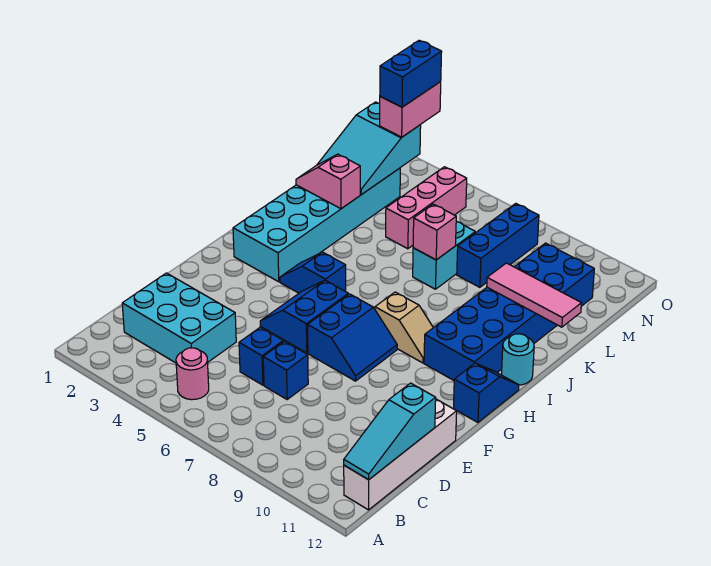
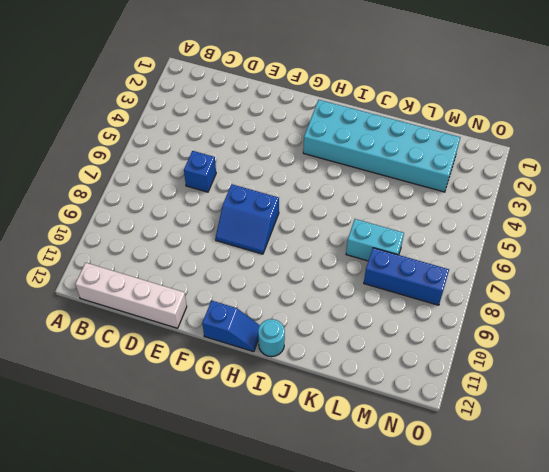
none -> pink 1x1 round brick [176,348,209,400]
none -> cyan 2x3 brick [122,273,236,363]
none -> blue 1x1 brick [263,341,308,399]

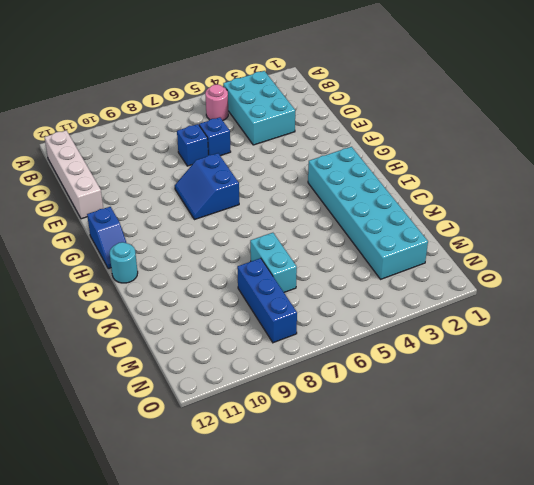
cyan 2x3 brick [223,71,295,145] -> cyan 2x3 brick turned to [122,273,236,363]
none -> blue 2x2 slope [260,280,348,353]
none -> blue 1x2 slope [280,252,346,293]
none -> tan 1x2 slope [375,292,433,363]

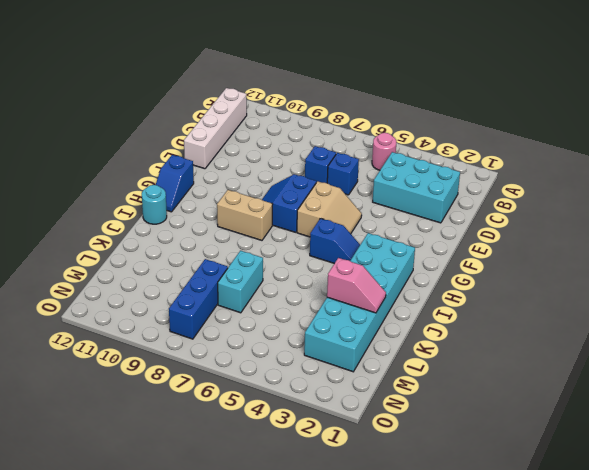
tan 2x2 slope [297,181,362,237] -> blue 2x2 slope [260,280,348,353]
tan 1x2 brick [217,190,273,240] -> tan 1x2 slope [375,292,433,363]
none -> blue 2x6 brick [424,243,594,380]
none -> pink 1x3 brick [386,167,467,249]
none -> cyan 1x3 slope [344,383,436,480]

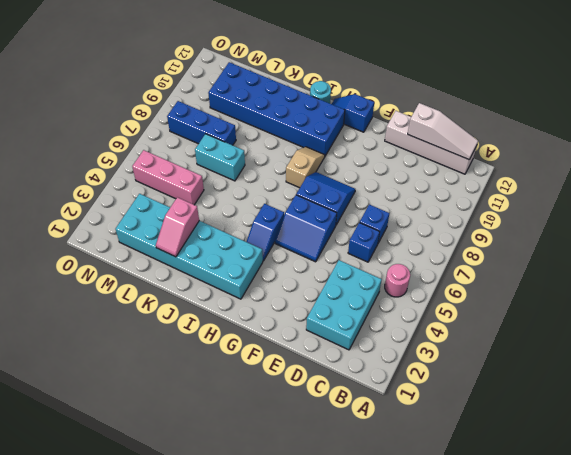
white 1x3 slope [408,103,478,160] -> cyan 1x3 slope [344,383,436,480]
none -> pink 1x1 brick [413,204,456,260]
none -> pink 1x3 tile [487,263,581,327]
none -> cyan 2x3 slope [317,102,421,195]

